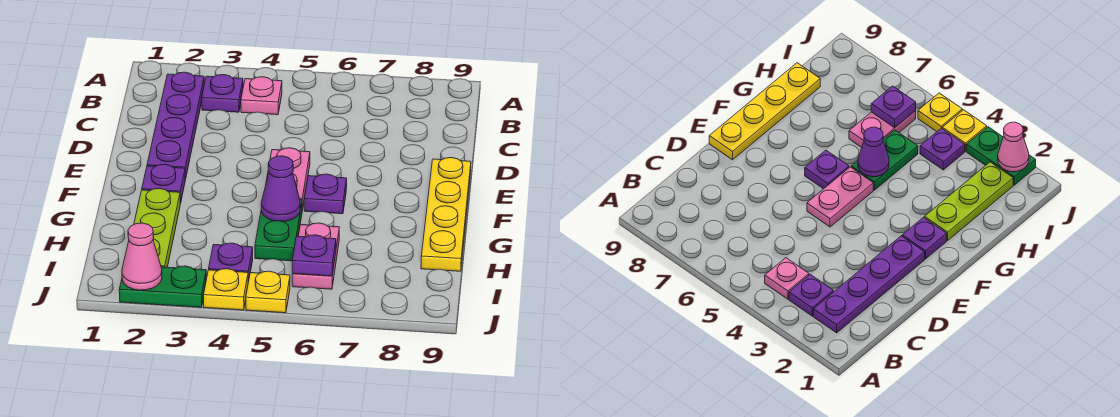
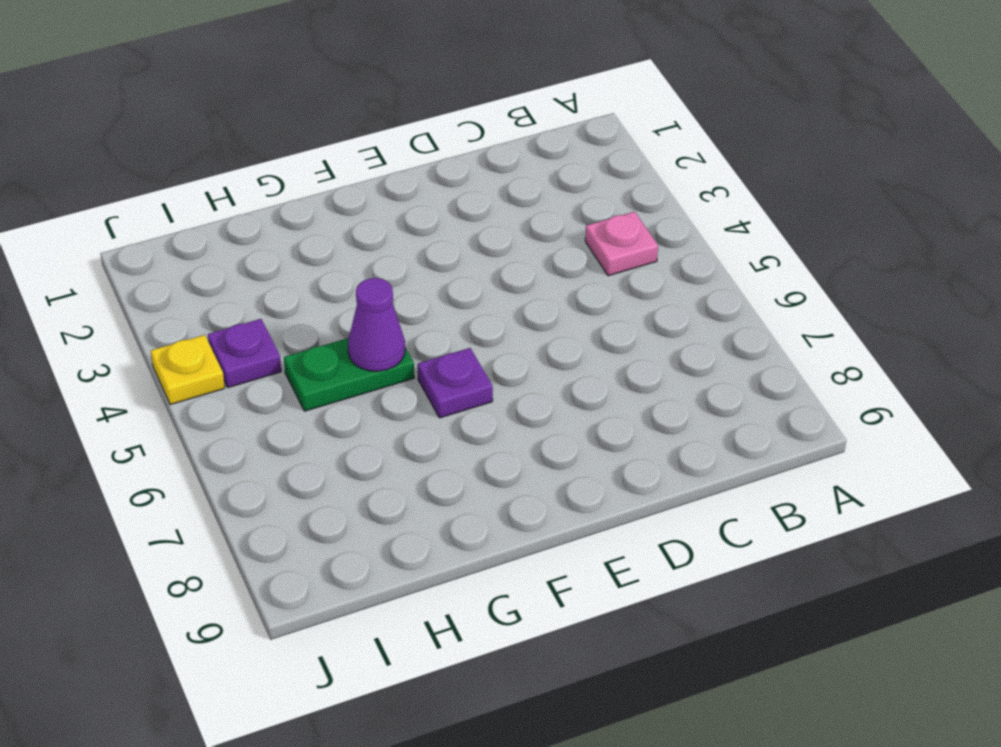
none -> purple 1x4 plate [147,72,204,179]
none -> purple 1x1 plate [202,75,243,112]
none -> pink 1x2 plate [266,148,310,210]

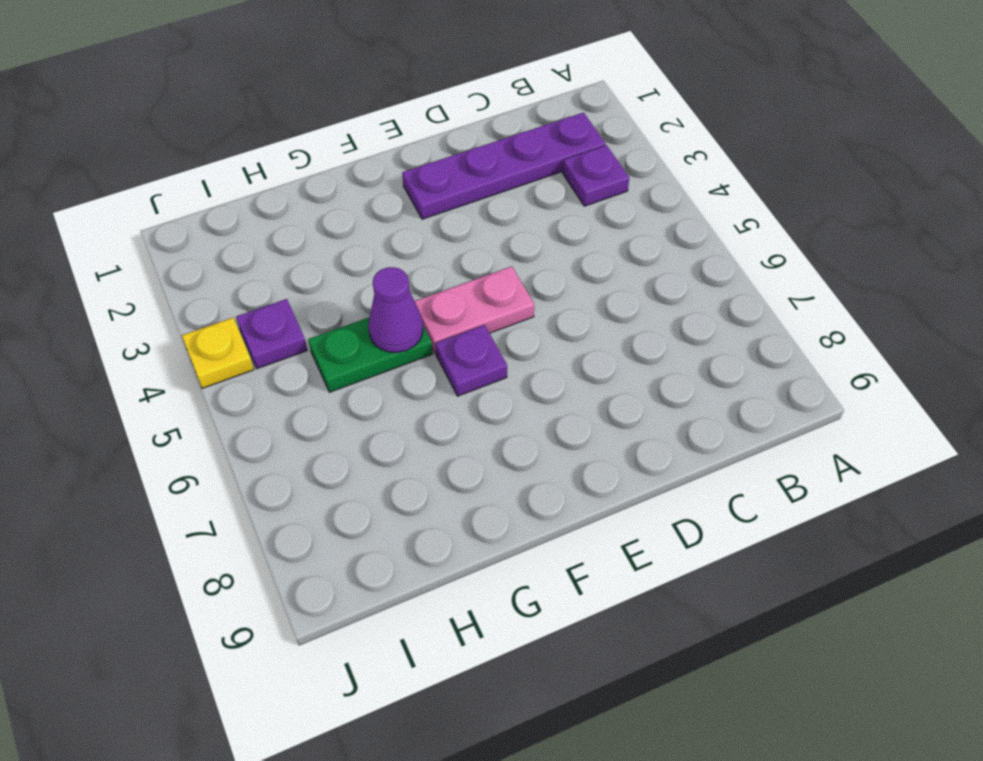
none -> pink 1x1 plate [241,77,282,115]
none -> yellow 1x4 plate [421,158,471,271]
none -> purple 1x1 plate [142,164,185,204]

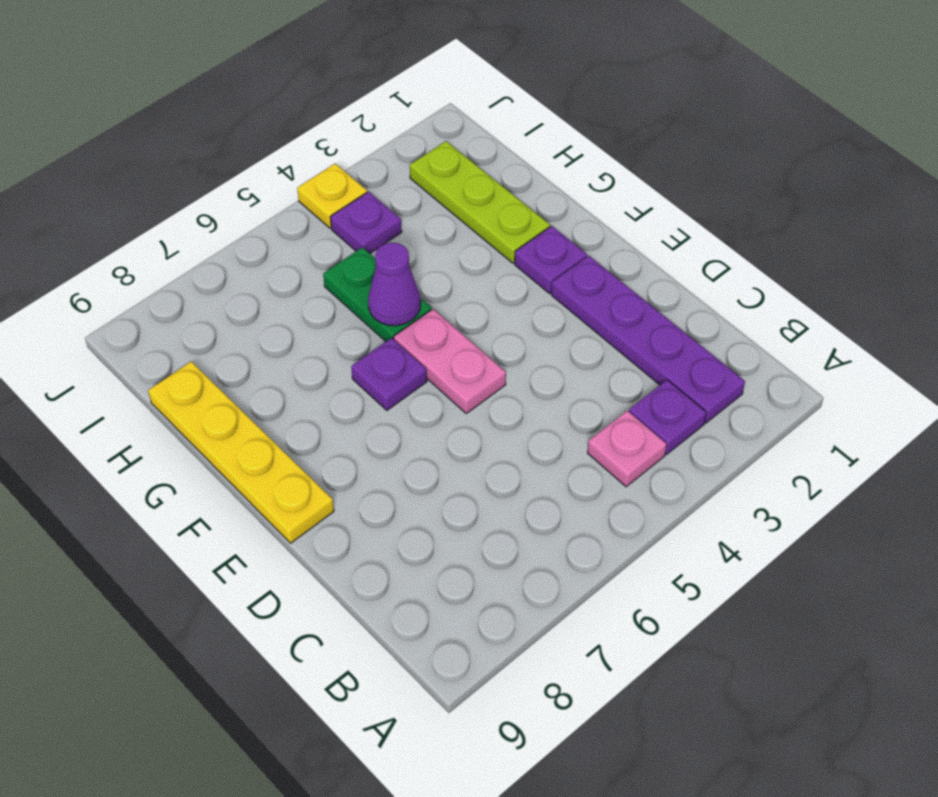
none -> pink 1x2 plate [292,223,339,289]
none -> green 1x2 plate [119,266,206,307]
none -> yellow 1x1 plate [246,271,290,313]

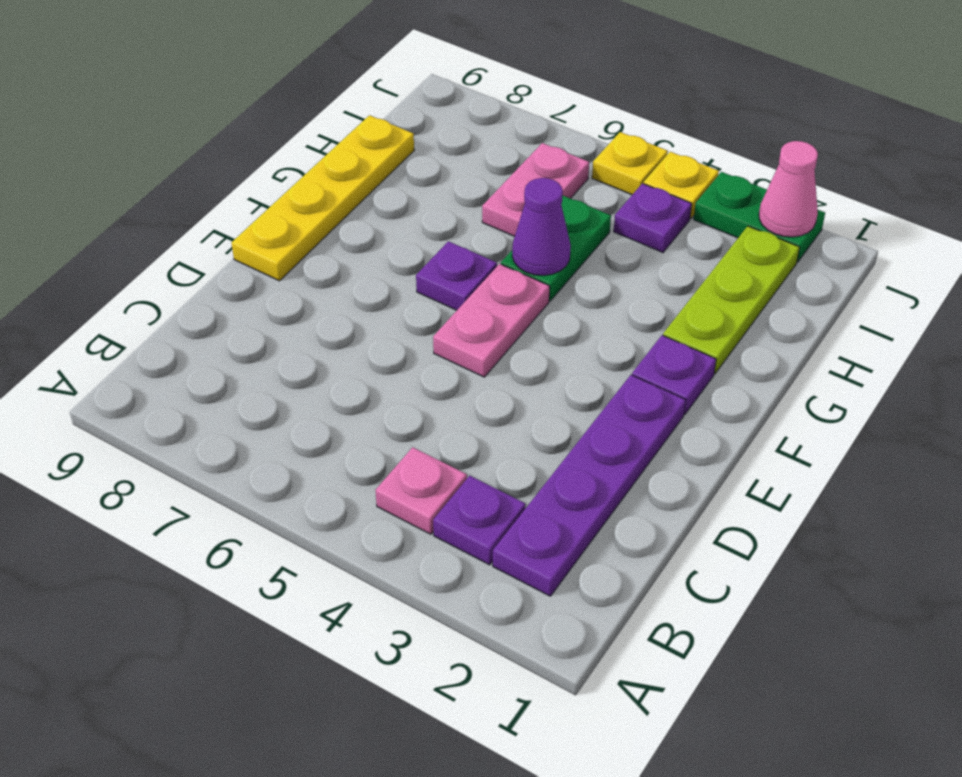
none -> purple 1x1 plate [292,235,336,276]

